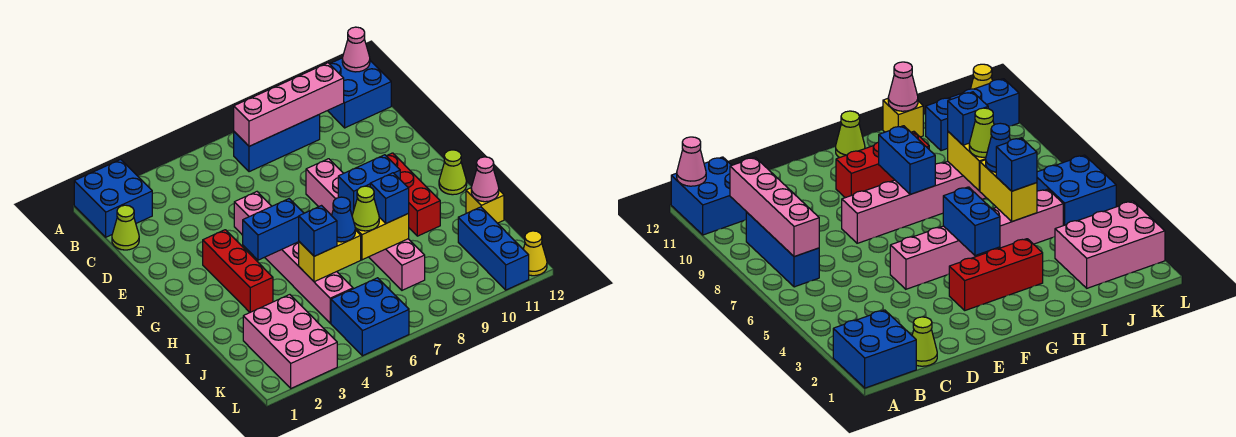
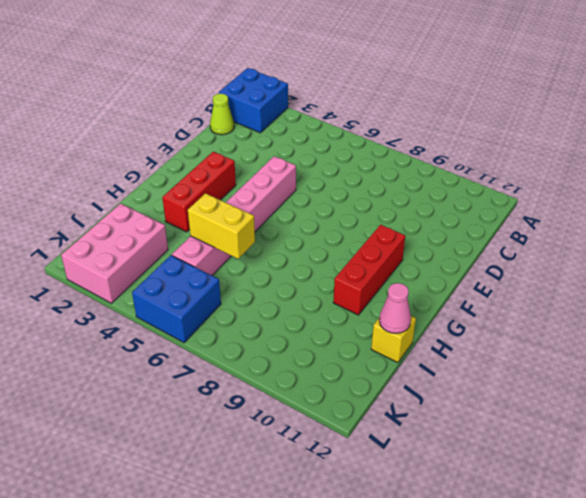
none -> blue 2x2 brick [328,58,391,128]
none -> blue 1x3 brick [234,114,320,172]
none -> pink 1x6 brick [306,159,425,290]

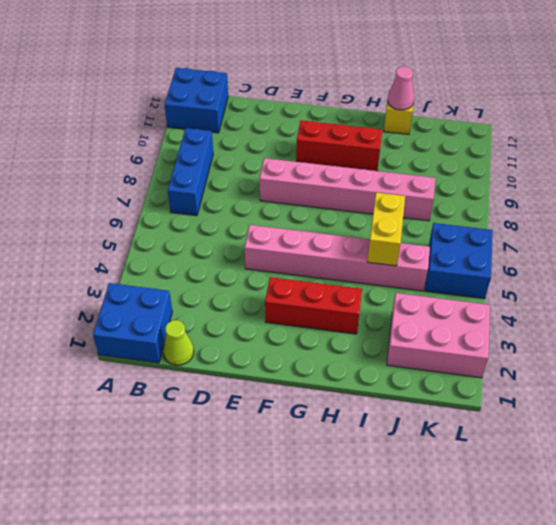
none -> lime 1x1 cone [439,150,467,195]
none -> blue 1x3 brick [458,207,529,290]
none -> yellow 1x1 cone [523,231,547,276]

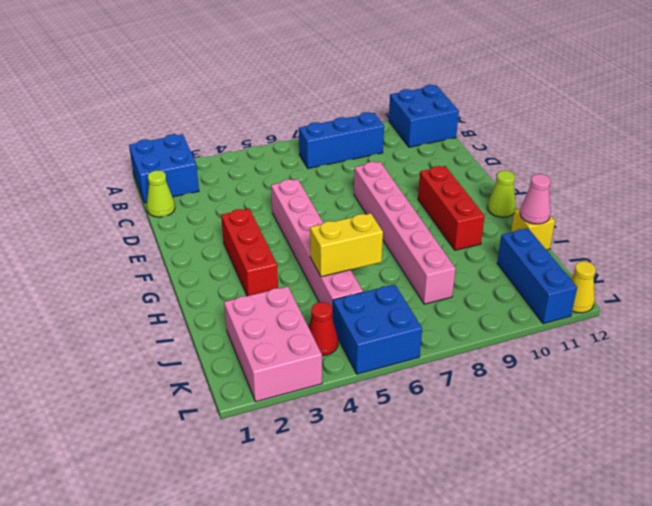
red 1x1 cone [309,302,338,356] -> none
none -> pink 1x1 cone [342,27,370,72]
none -> pink 1x4 brick [234,63,344,146]
none -> blue 1x2 brick [243,199,304,260]

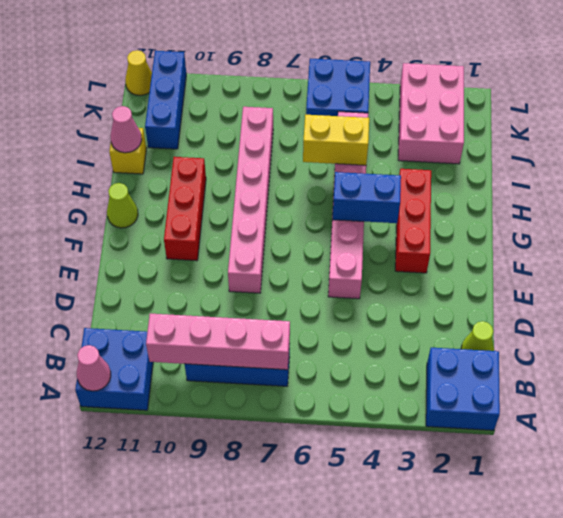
none -> blue 1x2 brick [338,155,400,215]
none -> yellow 1x2 brick [355,213,409,260]
none -> blue 1x1 brick [299,206,337,256]

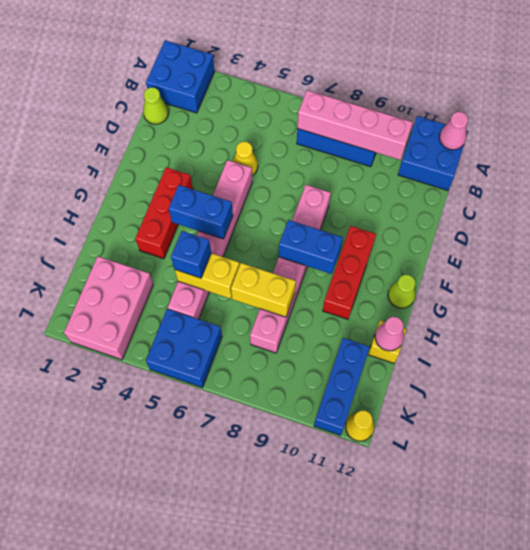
yellow 1x1 cone [233,142,258,175] -> none
none -> blue 1x1 cone [332,197,355,242]
none -> lime 1x1 cone [352,186,379,231]
none -> blue 1x1 brick [370,173,409,223]

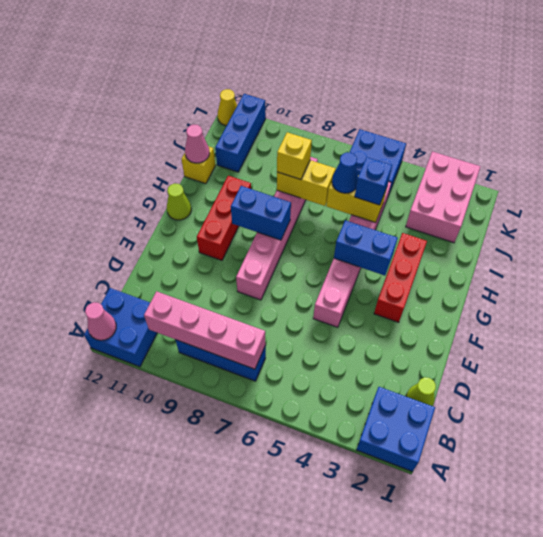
yellow 1x1 brick [277,132,312,180] -> blue 1x1 brick [370,173,409,223]
none -> lime 1x1 cone [352,186,379,231]

